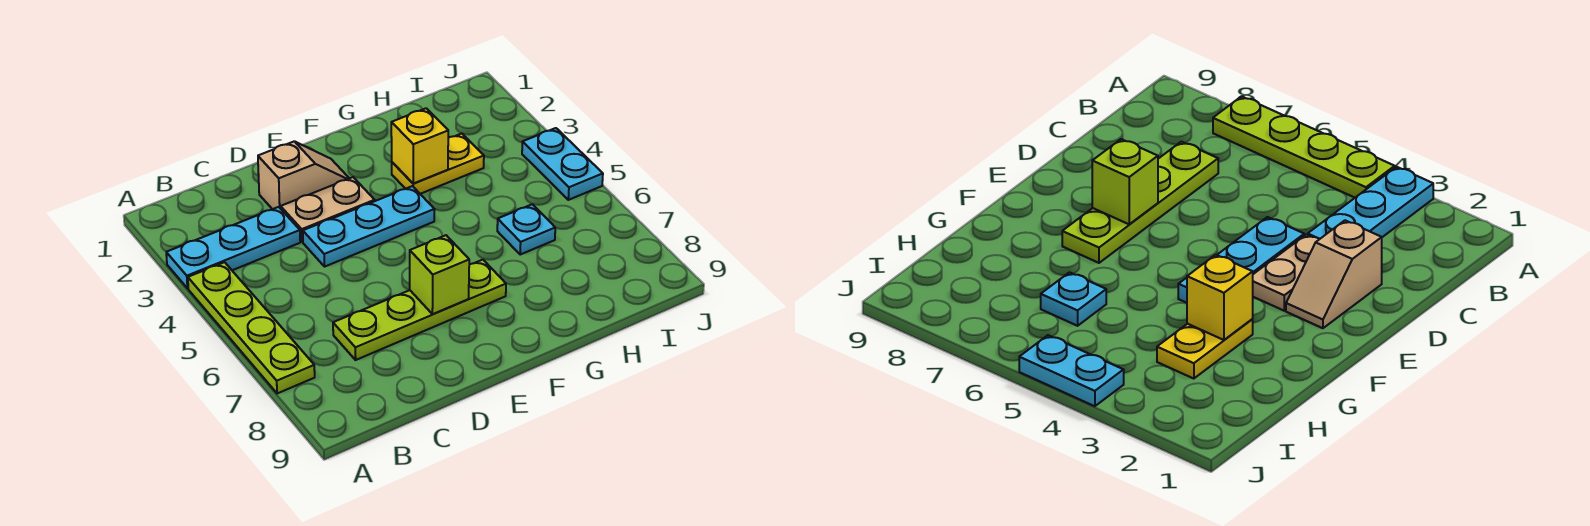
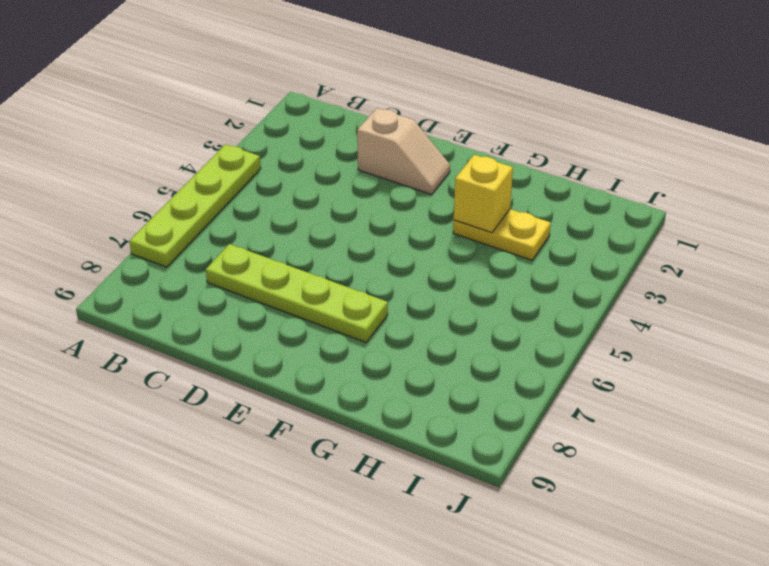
none -> cyan 1x3 plate [166,207,300,288]
none -> tan 1x2 plate [281,177,375,242]

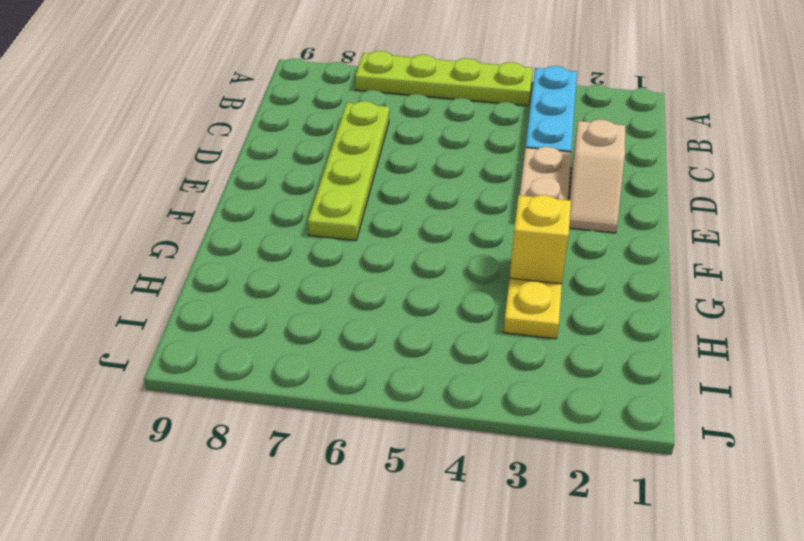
none -> cyan 1x3 plate [303,186,435,267]
none -> cyan 1x1 plate [497,204,555,255]

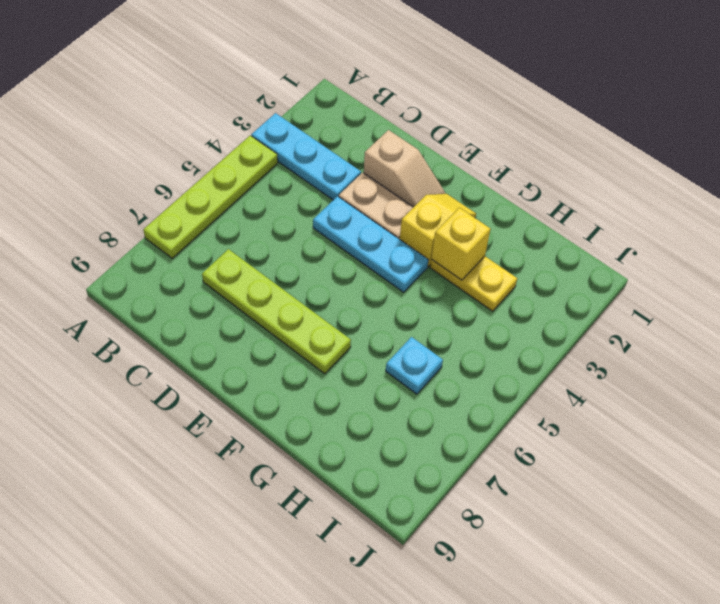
yellow 1x2 slope [400,194,476,267] -> none
none -> cyan 1x2 plate [522,128,603,200]
none -> lime 1x1 brick [410,235,469,314]

